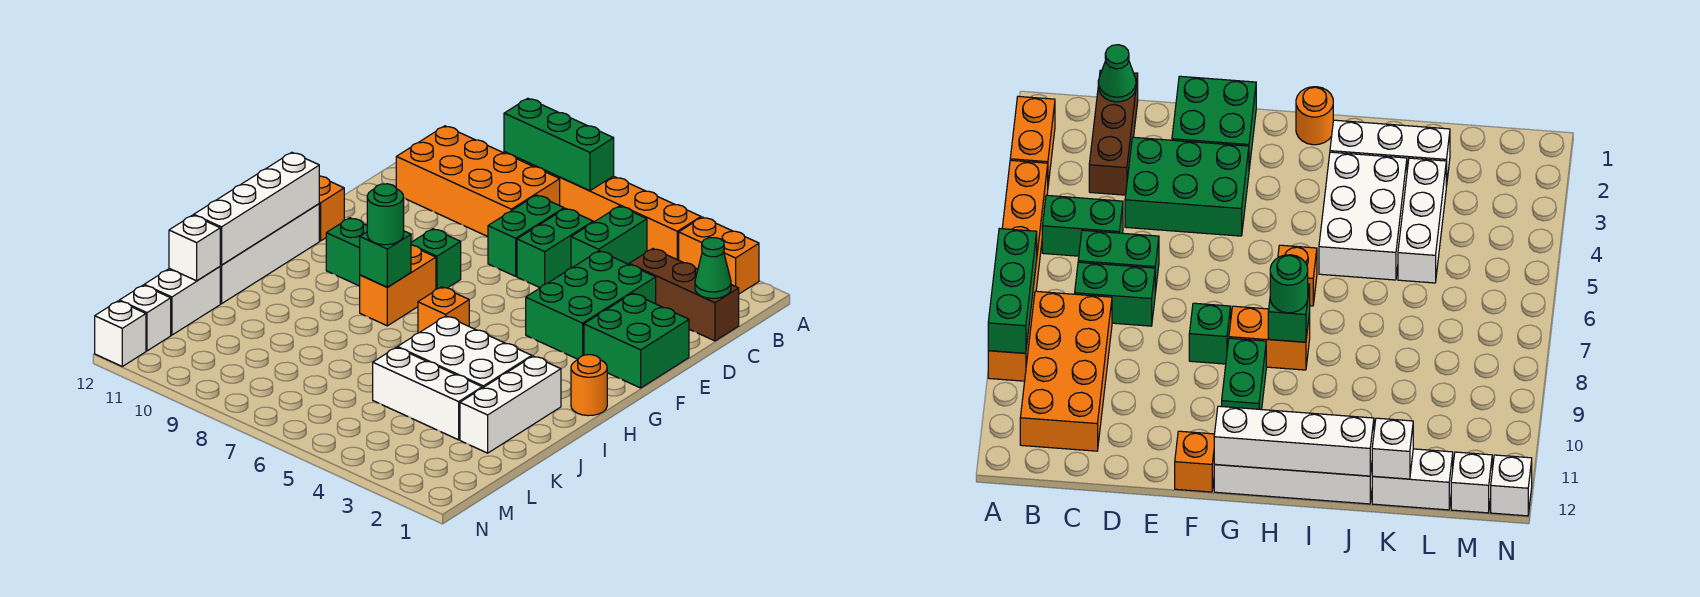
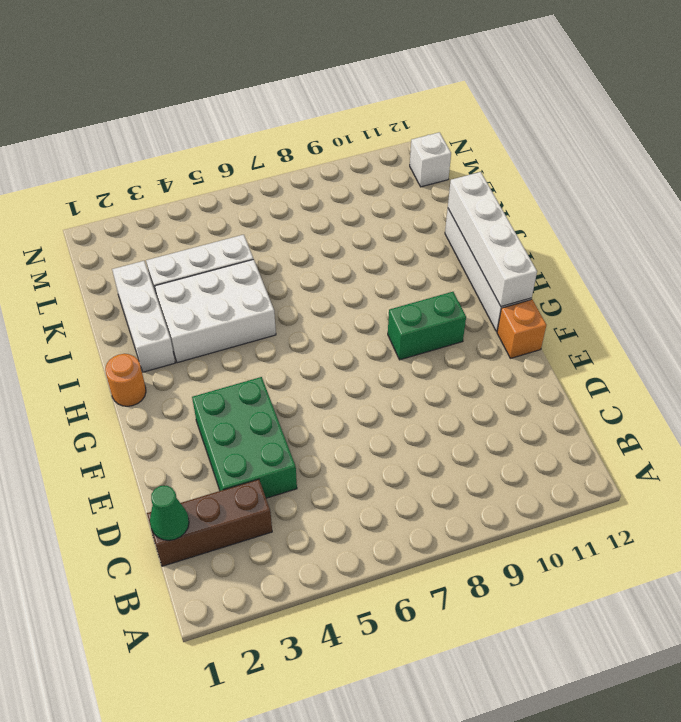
none -> orange 1x2 brick [679,217,759,294]
none -> orange 1x6 brick [504,152,701,260]
none -> green 1x2 brick [571,206,647,268]

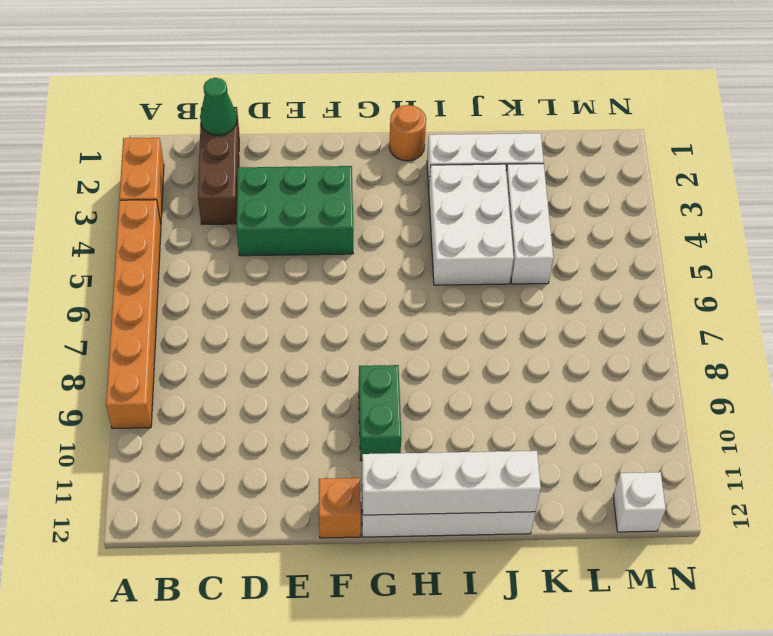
none -> green 1x2 brick [571,206,647,268]
none -> orange 2x4 brick [396,126,560,237]
none -> green 1x2 brick [517,209,593,288]

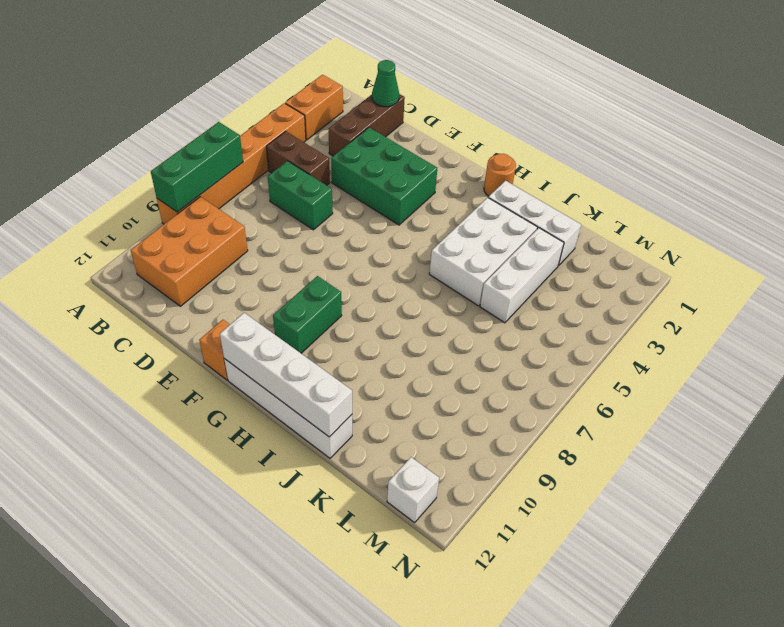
brown 1x2 brick [266,131,330,185] -> green 1x2 brick [571,206,647,268]
orange 2x3 brick [131,197,248,306] -> orange 2x4 brick [396,126,560,237]
none -> green 1x2 brick [488,195,564,276]
none -> green 2x2 brick [584,293,689,388]
none -> green 1x1 brick [411,229,461,289]

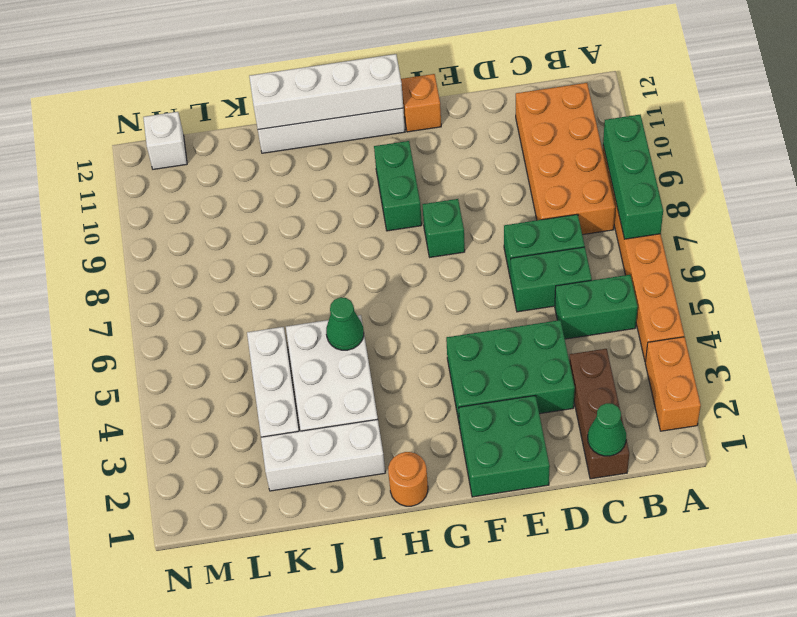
green 1x1 cone [326,297,364,350] -> none
none -> orange 1x2 brick [360,245,436,326]
none -> orange 1x1 brick [418,287,469,333]
none -> white 1x2 brick [144,267,220,335]

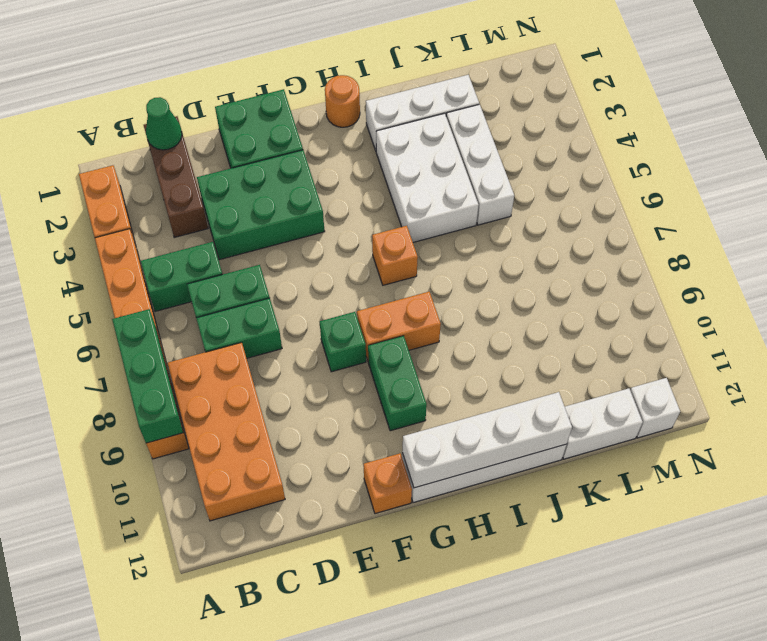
none -> white 1x1 brick [95,301,146,366]
none -> green 1x1 brick [360,231,411,287]
none -> white 1x1 brick [169,215,220,281]

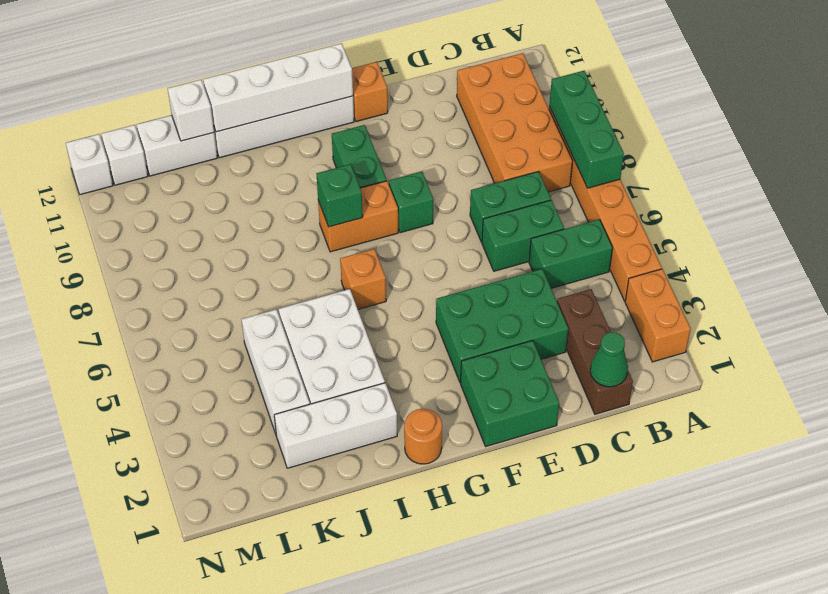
none -> green 1x1 round brick [367,184,404,245]

